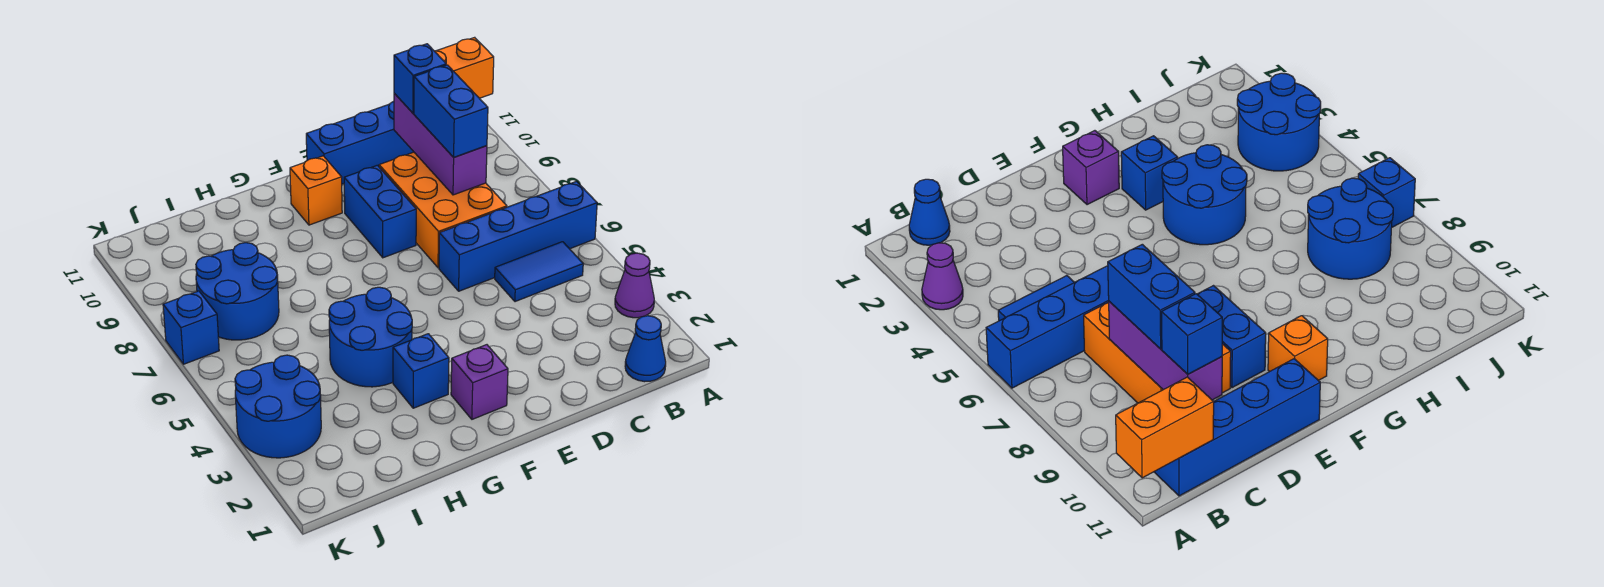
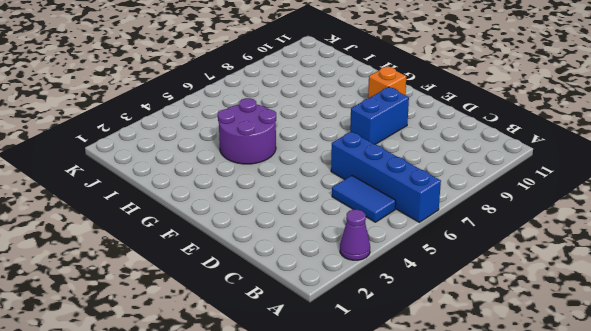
purple 2x2 round brick [218,98,276,164] -> blue 2x2 round brick [329,287,412,387]
none -> blue 1x1 cone [625,316,666,382]
none -> blue 1x4 brick [306,101,413,184]
none -> orange 2x3 brick [379,152,507,268]

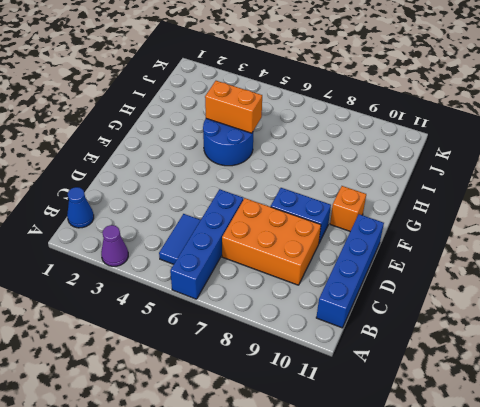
orange 1x2 brick [205,81,262,133] -> orange 1x2 brick turned to [435,37,494,98]
none -> purple 1x1 brick [451,345,508,419]
none -> blue 1x1 brick [393,334,449,408]
none -> blue 2x2 round brick [196,243,279,340]

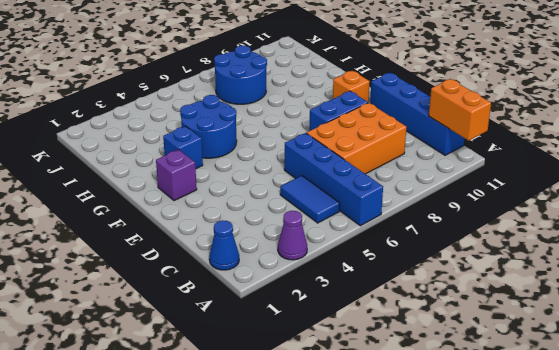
none -> blue 2x2 round brick [235,355,321,458]
none -> blue 1x1 brick [163,291,219,364]
none -> purple 1x3 brick [394,94,487,195]

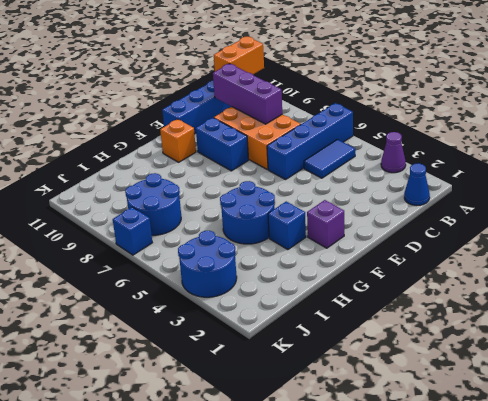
none -> blue 1x2 brick [414,65,488,157]
none -> blue 1x1 brick [394,44,446,113]

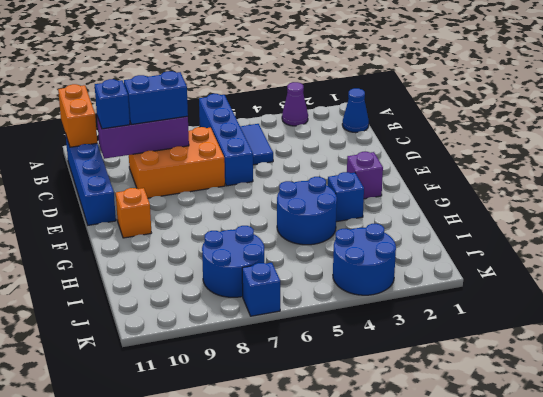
none -> blue 1x2 brick [344,165,416,258]

